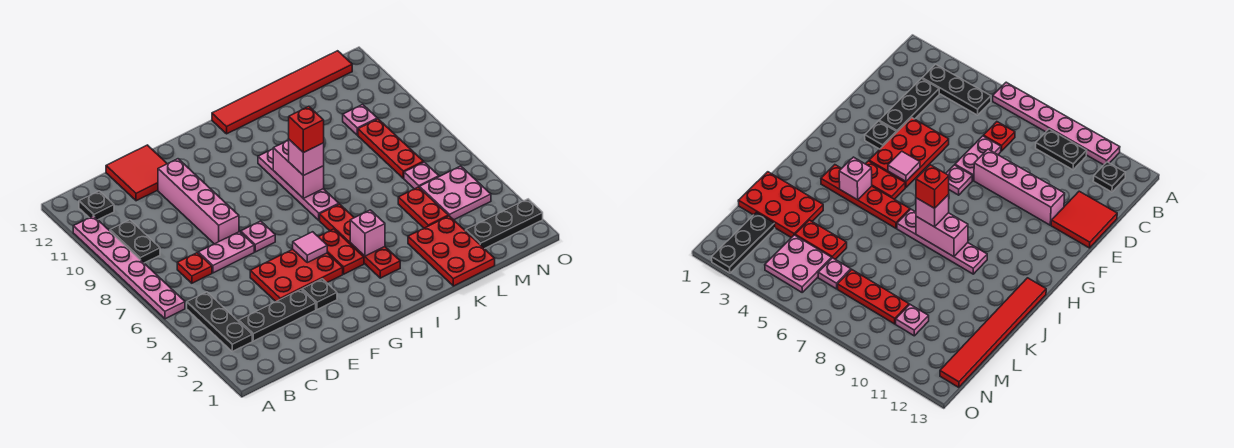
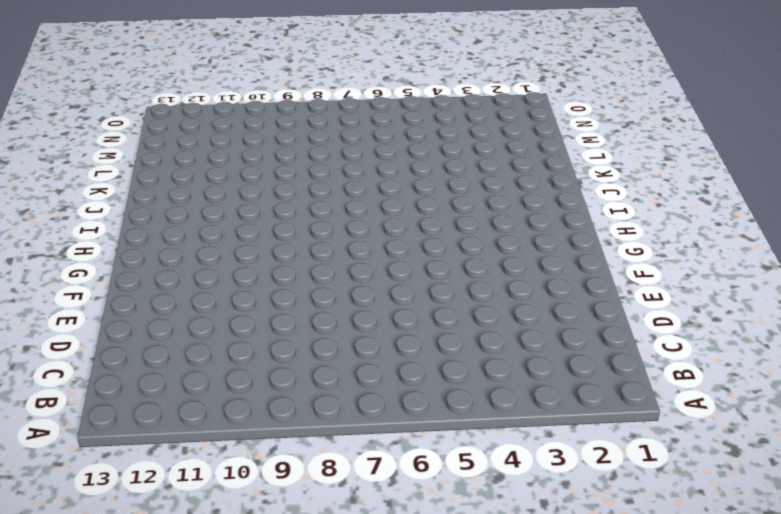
none -> pink 1x6 plate [73,216,185,319]
none -> black 1x3 plate [187,292,252,351]
none -> black 1x2 plate [110,220,160,263]

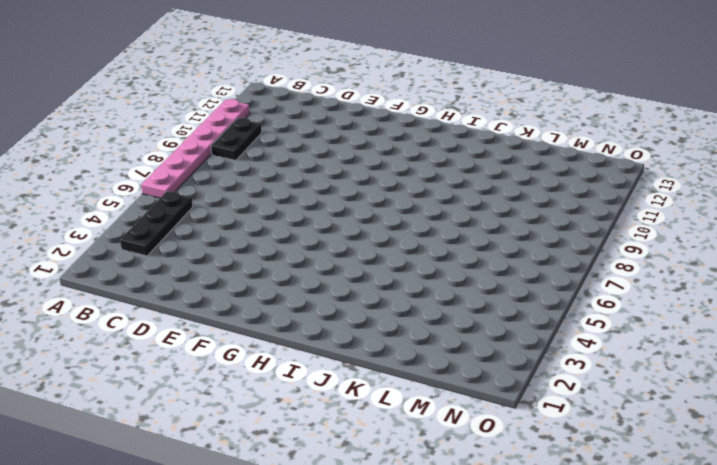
none -> black 1x1 plate [79,191,114,220]
none -> black 1x3 plate [239,289,316,341]
none -> red 1x1 plate [177,253,212,283]

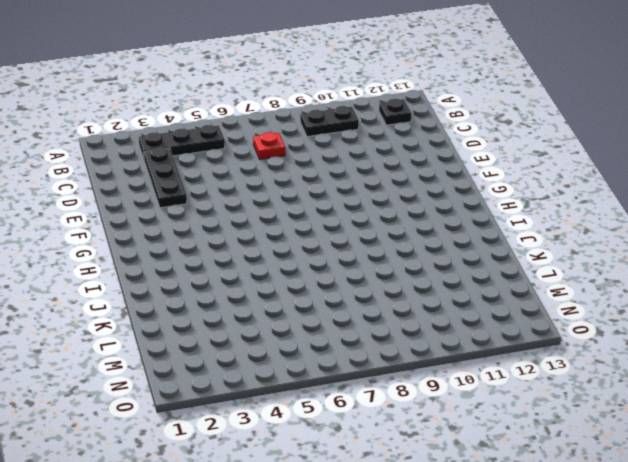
none -> pink 1x6 plate [73,216,185,319]
none -> pink 1x2 plate [198,232,254,273]
none -> red 2x2 tile [106,145,167,201]

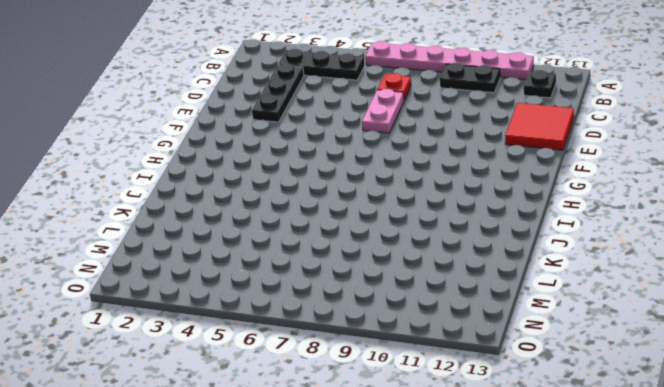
none -> red 2x3 plate [250,249,343,301]
none -> pink 1x4 brick [158,159,239,244]
none -> black 1x1 plate [302,279,337,310]

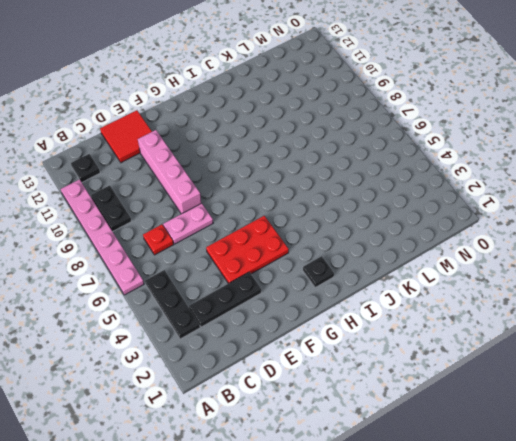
black 1x1 plate [303,256,334,288] -> black 1x1 plate moved to [302,279,337,310]
none -> pink 1x1 plate [241,221,275,252]
none -> red 1x2 plate [318,229,364,274]
none -> red 1x4 plate [320,204,400,278]

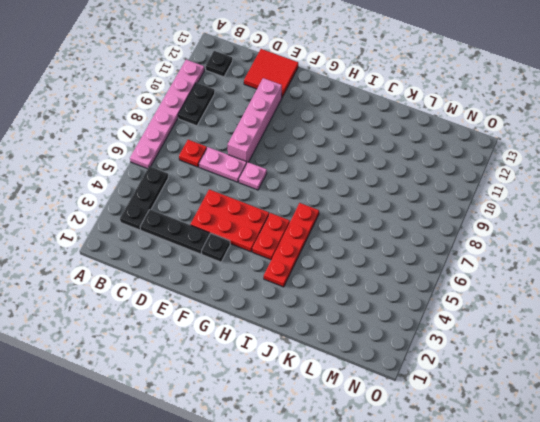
none -> pink 1x4 plate [258,149,339,220]
none -> red 1x6 tile [212,51,352,134]
none -> red 2x3 plate [408,216,495,286]

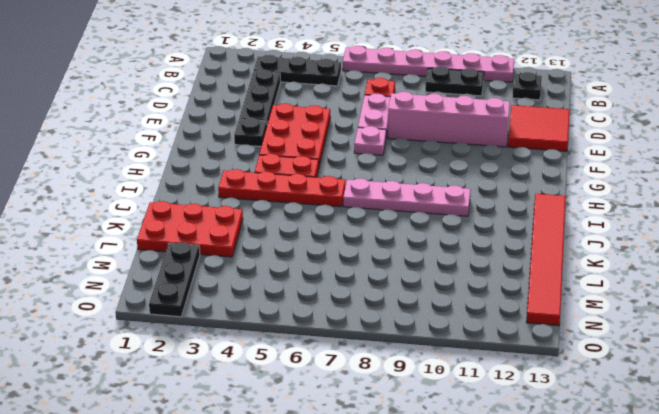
none -> red 1x2 plate [398,187,449,228]
none -> pink 2x2 plate [420,166,491,220]
none -> pink 1x1 plate [404,162,439,189]

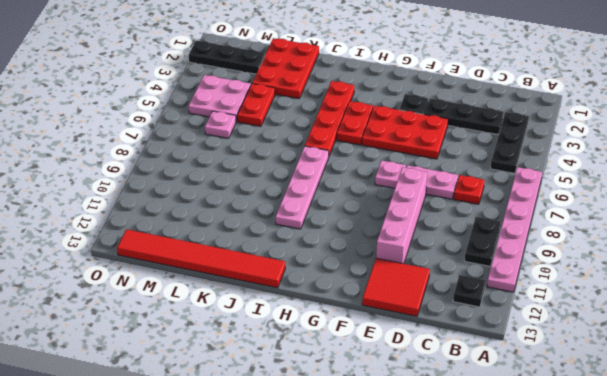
none -> red 1x3 plate [358,119,423,179]
none -> pink 1x1 plate [343,104,377,135]
none -> pink 1x1 tile [293,232,327,263]

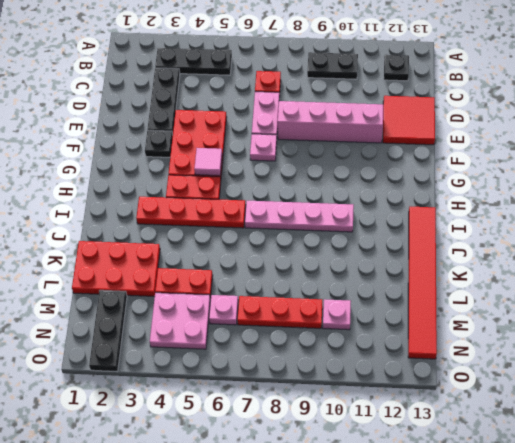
none -> pink 1x6 plate [73,216,185,319]
none -> pink 1x1 brick [350,210,385,256]
none -> pink 1x2 brick [273,141,324,198]

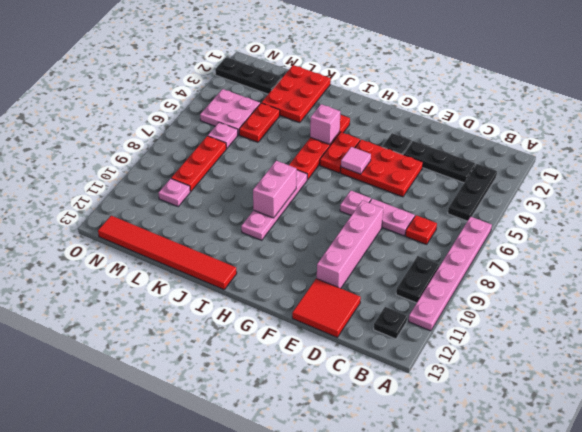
none -> pink 1x1 brick [288,140,324,176]
none -> red 1x1 brick [289,106,324,153]

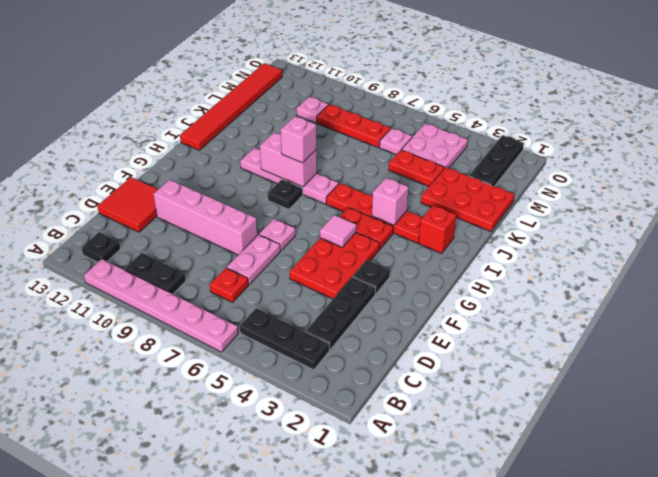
black 1x1 plate [268,179,303,210] -> none
red 1x1 brick [419,205,456,254] -> red 1x1 brick moved to [289,106,324,153]

